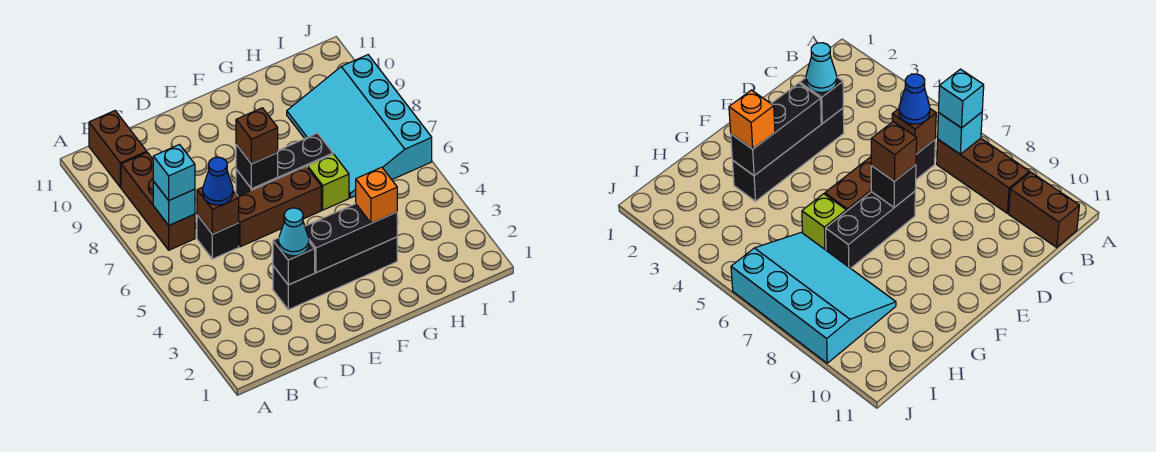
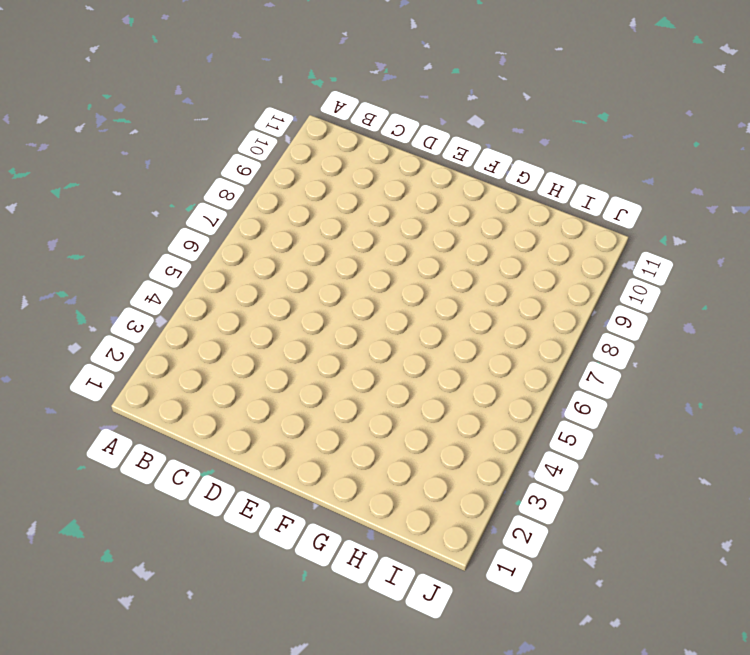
none -> brown 1x3 brick [121,152,195,250]
none -> brown 1x2 brick [89,111,147,187]
none -> black 1x1 brick [197,215,239,259]

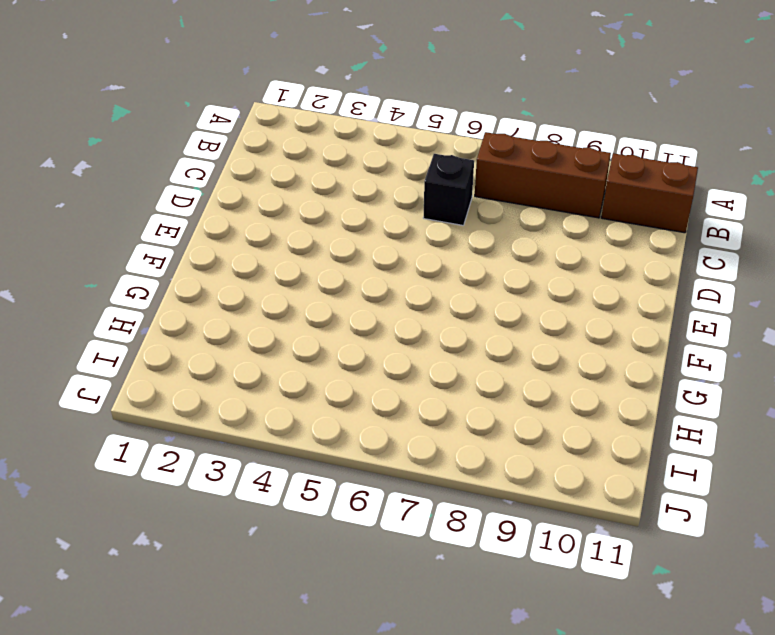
none -> black 1x4 brick [273,237,397,310]
none -> brown 1x3 brick [238,167,321,247]
none -> black 1x3 brick [236,133,333,196]

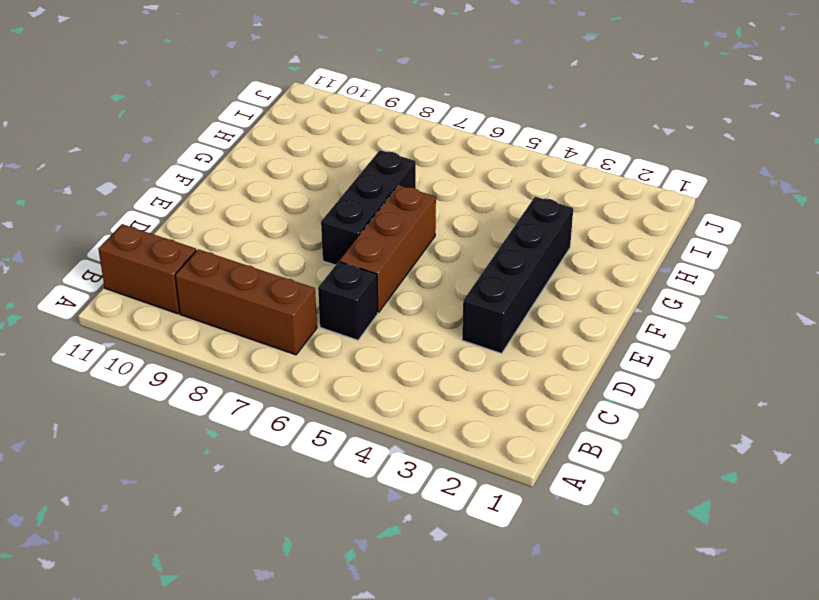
none -> lime 1x1 brick [307,154,349,210]
none -> cyan 3x4 slope [287,55,432,198]
none -> cyan 1x1 brick [153,181,195,225]

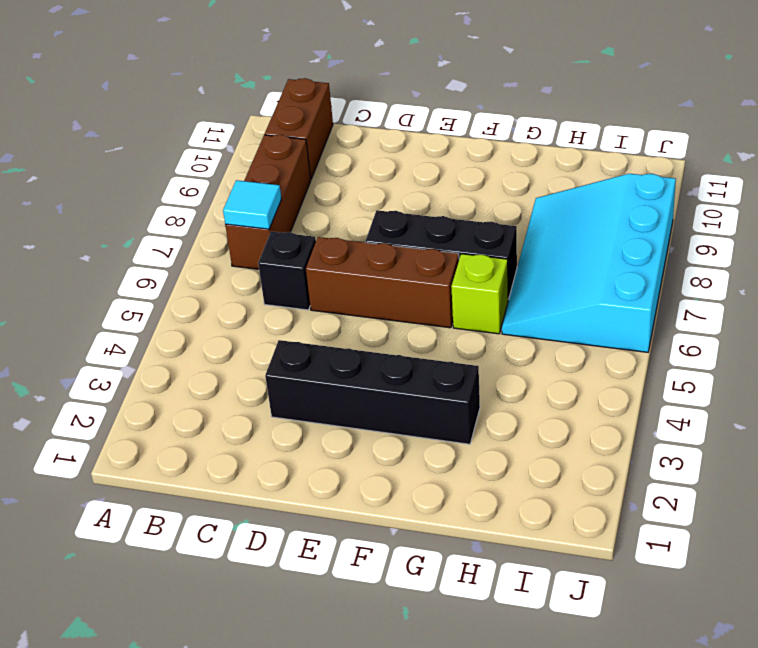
cyan 1x1 tile [223,180,281,229] -> cyan 1x1 brick [153,181,195,225]
none -> brown 1x1 brick [197,187,239,234]
none -> black 1x1 brick [273,238,315,285]
none -> black 1x3 brick [305,204,397,273]

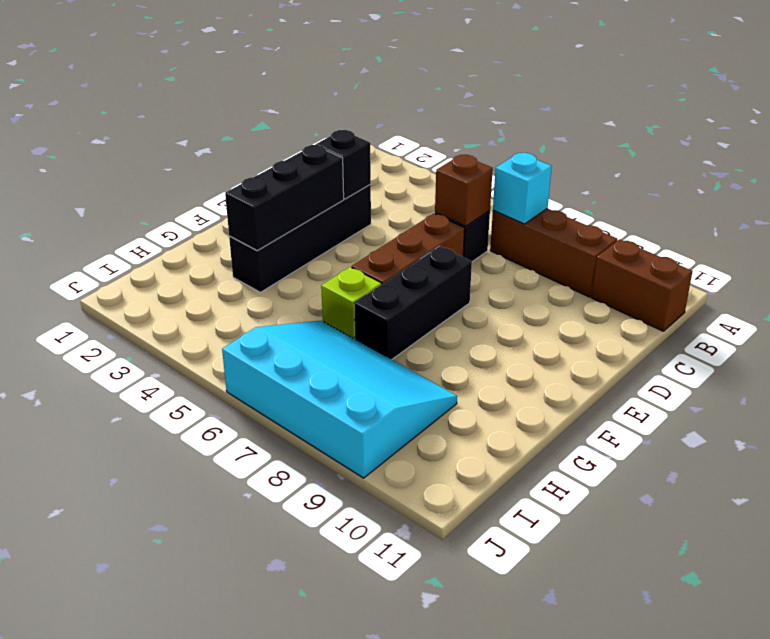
none -> black 1x1 brick [236,145,278,189]
none -> cyan 1x1 brick [153,145,195,200]
none -> blue 1x1 cone [203,157,233,205]

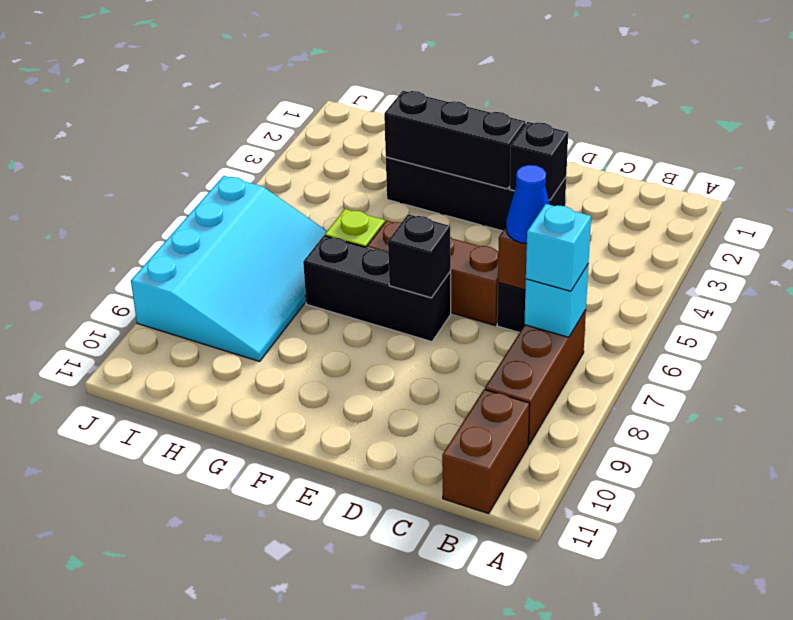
none -> cyan 1x1 cone [279,208,309,256]
none -> brown 1x1 brick [236,108,278,164]
none -> orange 1x1 brick [356,167,397,223]

